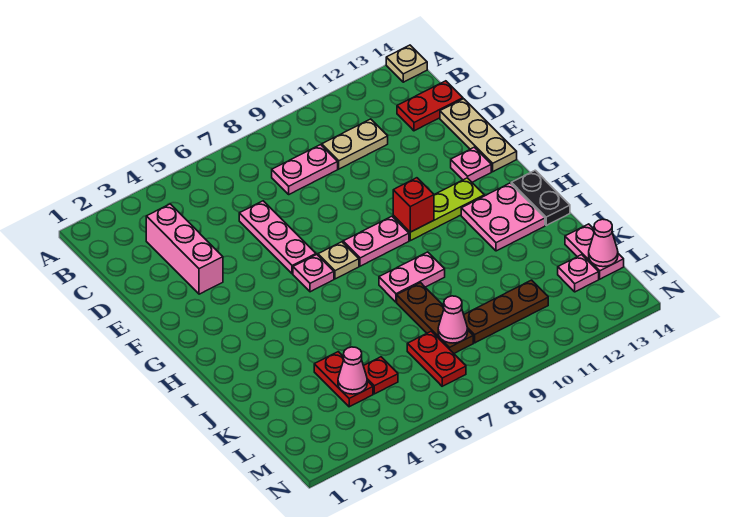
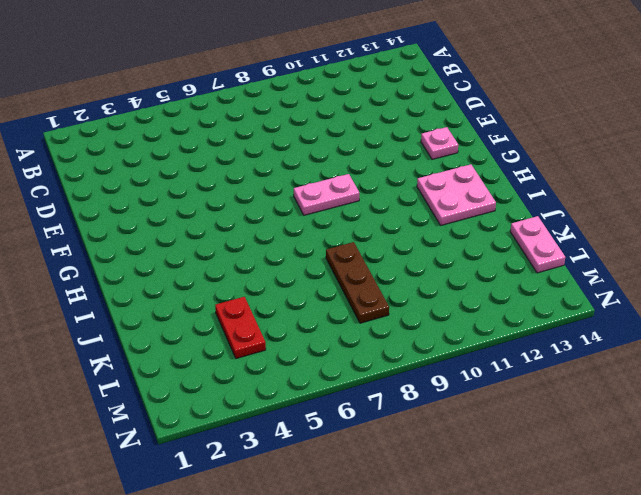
none -> tan 1x1 plate [386,45,427,82]
none -> pink 1x3 brick [146,204,223,294]
none -> pink 1x2 plate [272,145,338,194]

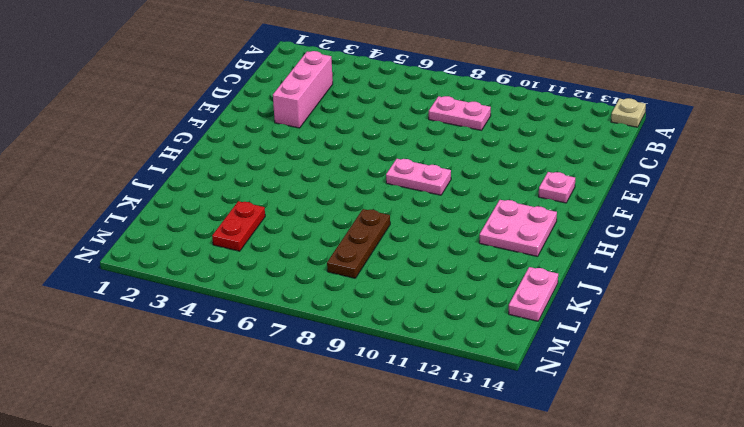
none -> tan 1x2 plate [322,119,388,169]
none -> red 1x2 plate [397,81,463,131]
none -> pink 1x3 plate [239,201,316,274]

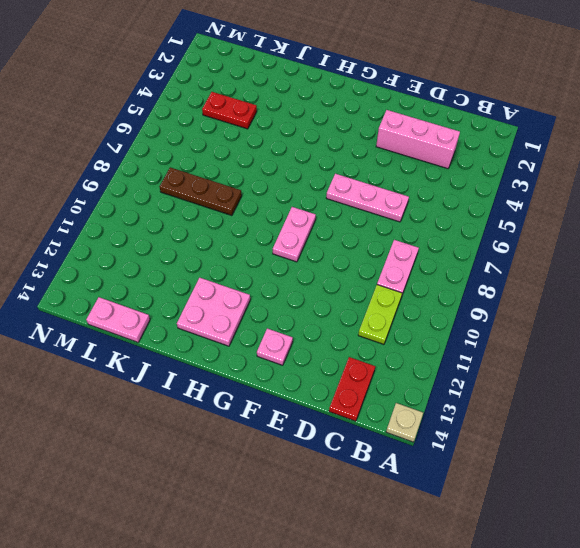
lime 1x2 plate [358,285,402,344] -> tan 1x2 plate [322,119,388,169]
none -> tan 1x3 plate [440,99,517,172]
none -> pink 1x1 plate [293,255,334,292]
none -> tan 1x1 plate [318,242,359,279]

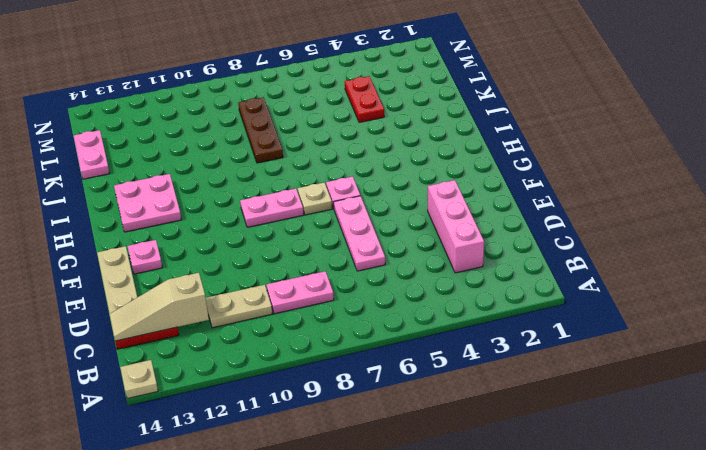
tan 1x3 slope [109,273,209,341] -> none
none -> lime 1x3 plate [393,178,484,241]
none -> black 1x2 plate [511,170,570,225]
none -> pink 1x2 plate [379,252,445,302]

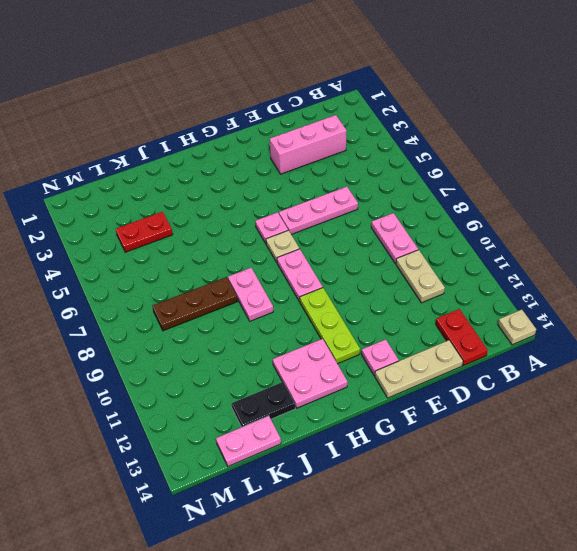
black 1x2 plate [232,382,295,427] -> black 1x2 plate moved to [511,170,570,225]
none -> red 1x1 plate [364,357,398,394]
none -> red 1x2 plate [407,331,466,386]
none -> brown 1x3 plate [464,280,548,343]

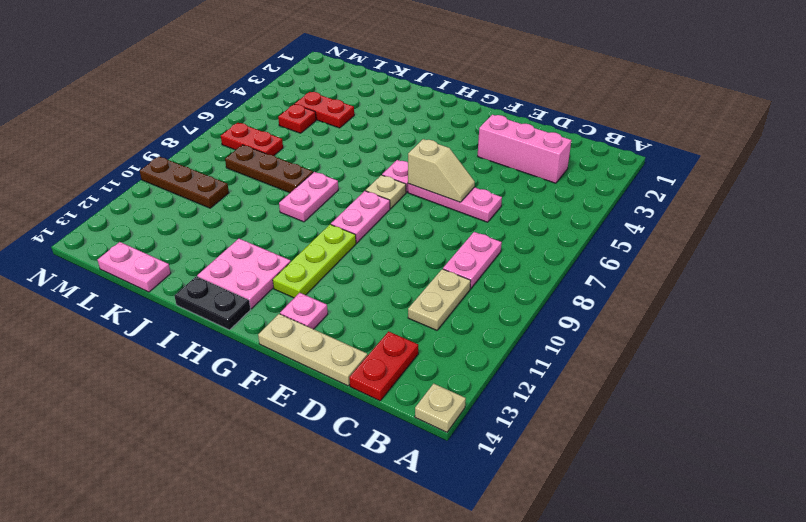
tan 1x2 slope [408,139,475,202] -> none
brown 1x3 plate [140,157,229,208] -> brown 1x3 plate turned to [464,280,548,343]
none -> pink 1x1 plate [558,255,599,292]
none -> red 1x1 brick [393,178,434,232]
none -> pink 1x1 cone [338,347,367,394]

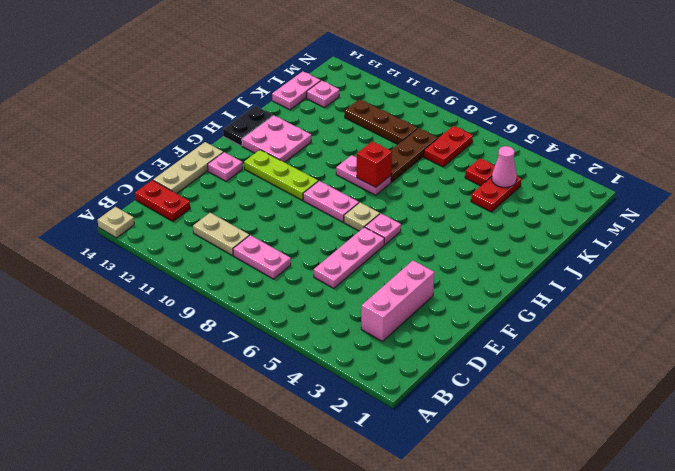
red 1x1 brick [356,141,392,187] -> red 1x1 brick moved to [393,178,434,232]
none -> pink 1x1 cone [438,296,468,343]
none -> pink 1x1 cone [589,219,618,267]

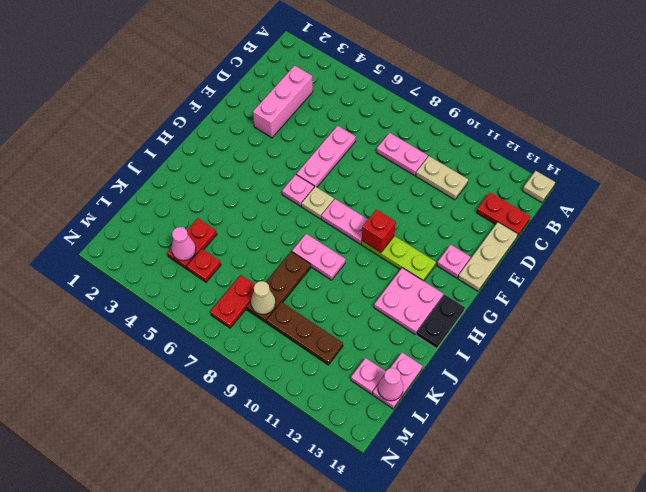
tan 1x1 cone [251,281,275,315] -> pink 1x1 cone [438,296,468,343]

